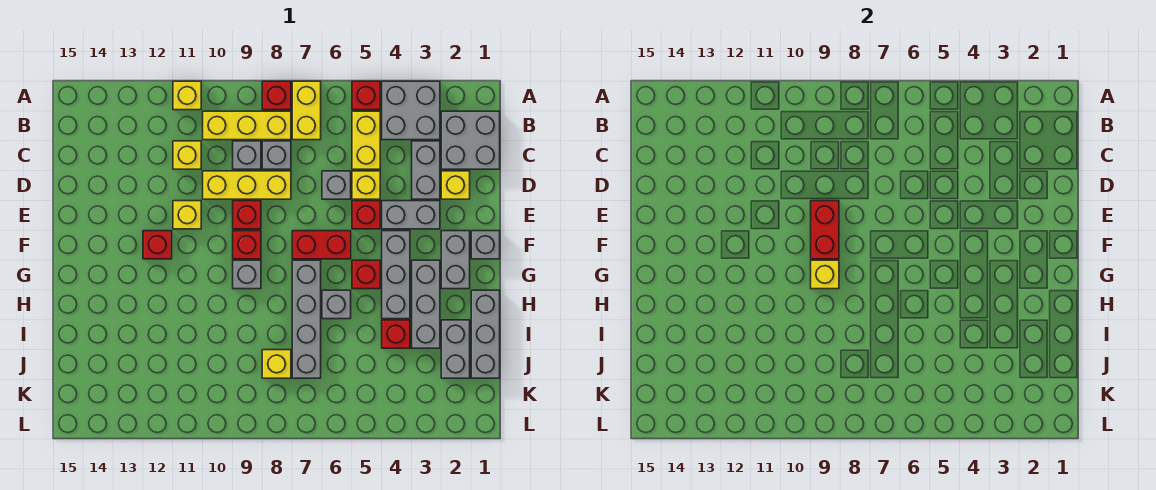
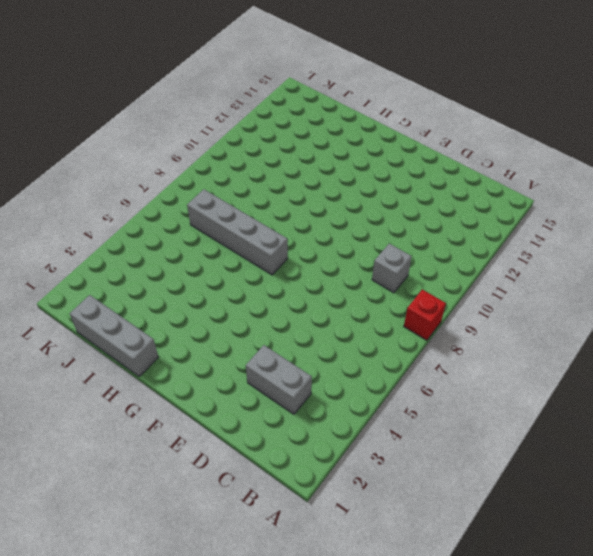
none -> grey 2x2 brick [382,81,440,140]
none -> red 1x1 brick [352,81,380,110]
none -> yellow 1x2 brick [292,81,321,140]
none -> yellow 1x1 brick [173,81,201,110]

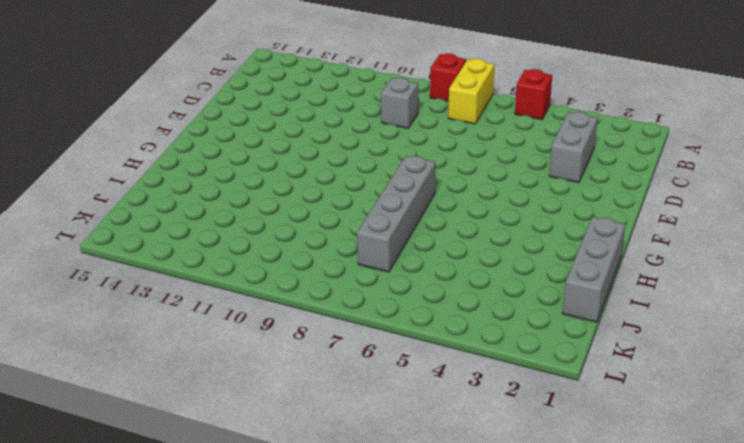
none -> grey 2x2 brick [382,81,440,140]
none -> yellow 1x1 brick [173,81,201,110]
none -> grey 2x2 brick [441,111,500,169]
none -> yellow 1x2 brick [352,111,380,169]

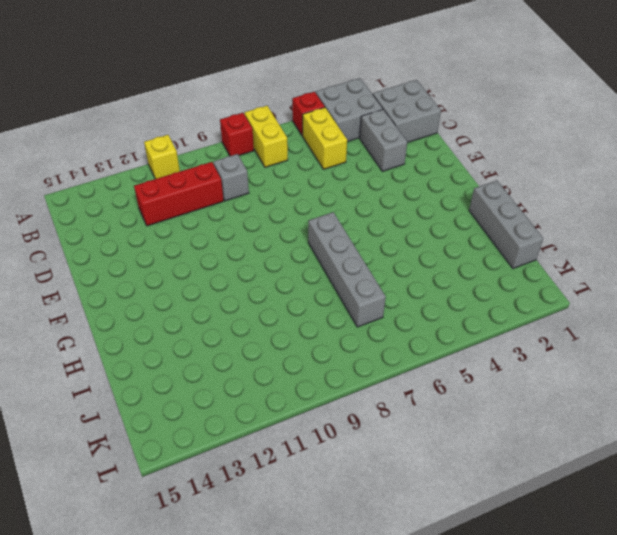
red 1x3 brick [134,162,224,226] -> yellow 1x1 brick [173,141,201,169]
none -> yellow 1x3 brick [203,111,291,140]
none -> grey 1x1 brick [262,141,291,169]
none -> yellow 1x1 brick [441,171,470,199]
none -> yellow 1x1 brick [352,171,380,199]

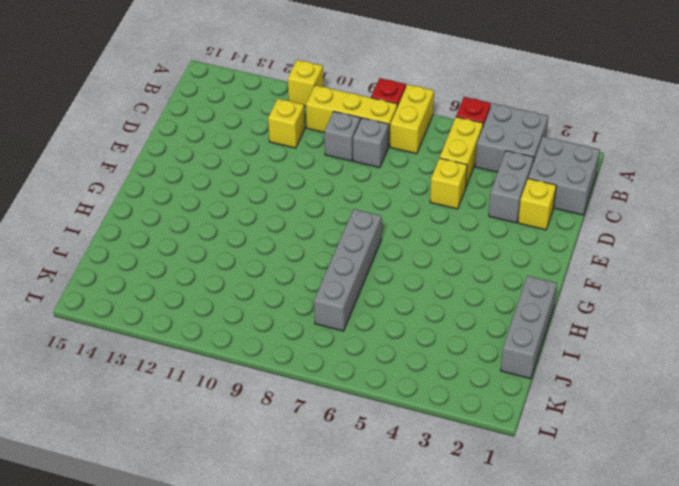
none -> grey 1x1 brick [322,171,351,199]
none -> yellow 1x3 brick [203,171,291,199]
none -> grey 1x2 brick [382,201,440,229]
none -> red 1x1 brick [352,201,380,229]

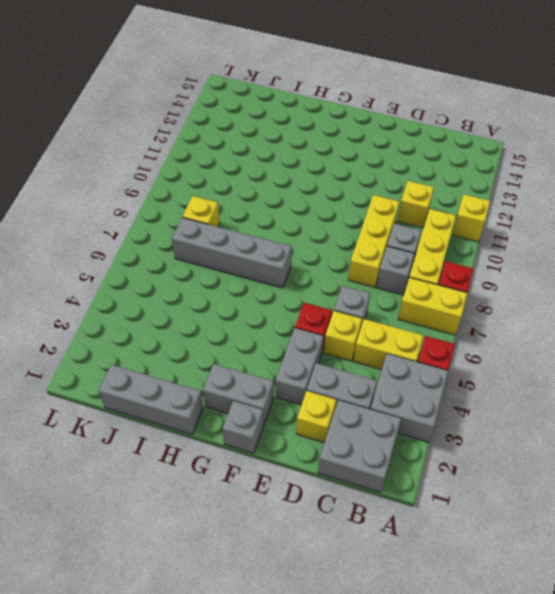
none -> red 1x1 brick [233,201,261,229]
none -> yellow 1x1 brick [173,201,201,229]
none -> grey 1x3 brick [382,231,410,319]
none -> red 1x2 brick [292,231,351,259]

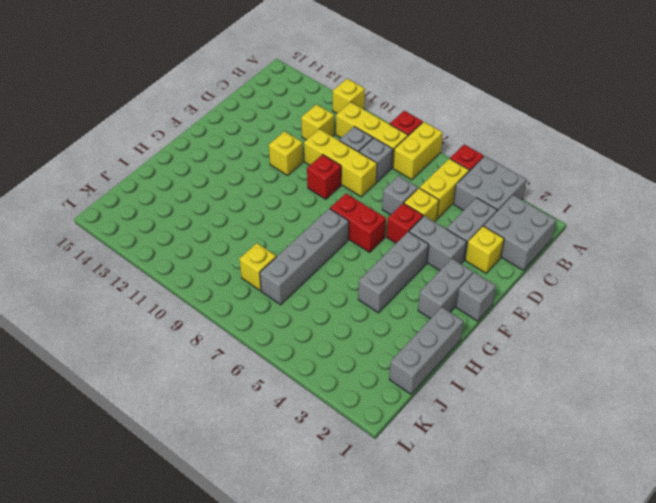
none -> red 1x1 brick [233,231,261,259]
none -> red 1x1 brick [143,231,172,259]
none -> grey 1x3 brick [412,260,440,348]
none -> red 1x1 brick [352,260,380,289]

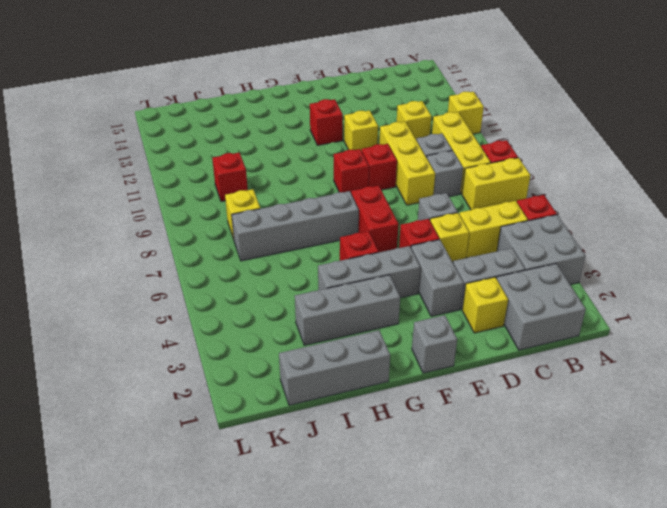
red 1x1 brick [212,153,248,202] -> red 1x1 brick moved to [382,320,410,348]
none -> grey 1x2 brick [441,231,470,289]
none -> grey 1x1 brick [233,260,261,289]
none -> grey 1x1 brick [322,290,351,319]
none -> grey 1x2 brick [441,320,470,378]

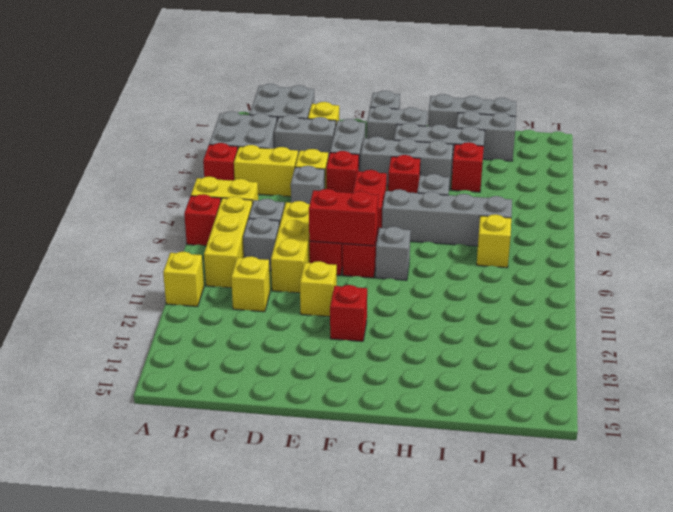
none -> yellow 1x1 brick [811,260,839,289]

